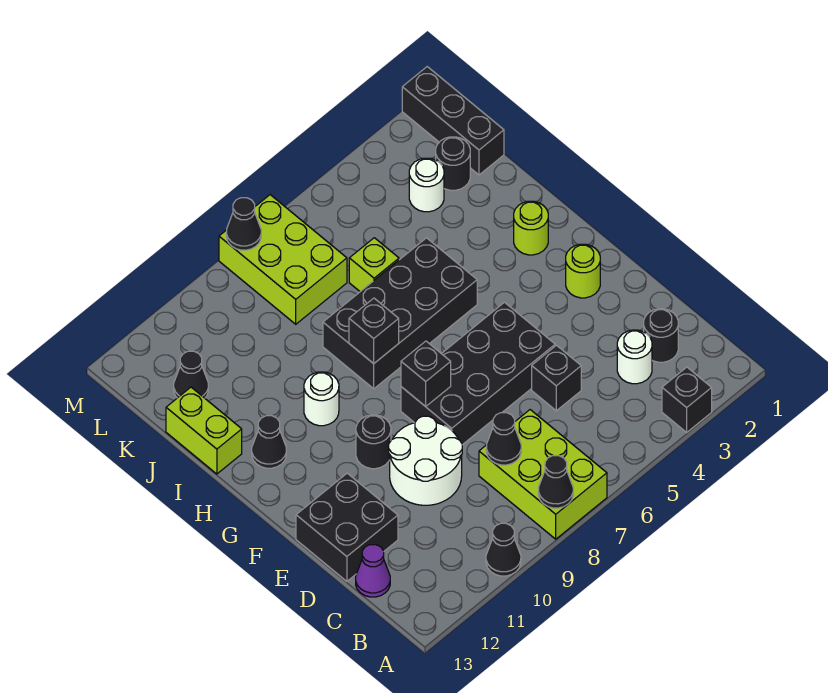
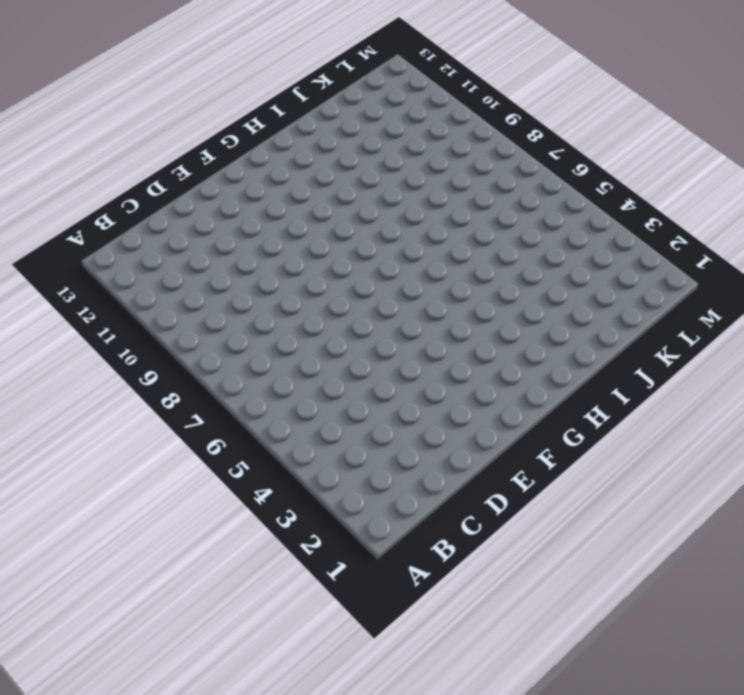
none -> black 1x1 brick [662,367,712,432]
none -> lime 2x3 brick [479,410,607,539]
none -> black 1x1 cone [486,523,521,576]

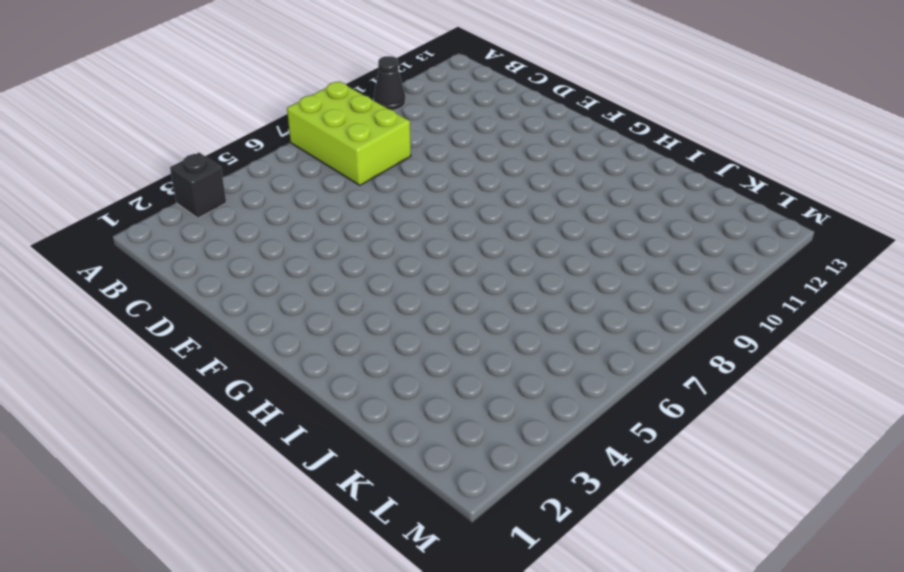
none -> black 1x1 round brick [644,309,678,362]
none -> white 1x1 round brick [617,330,652,384]
none -> purple 1x1 cone [356,545,390,597]

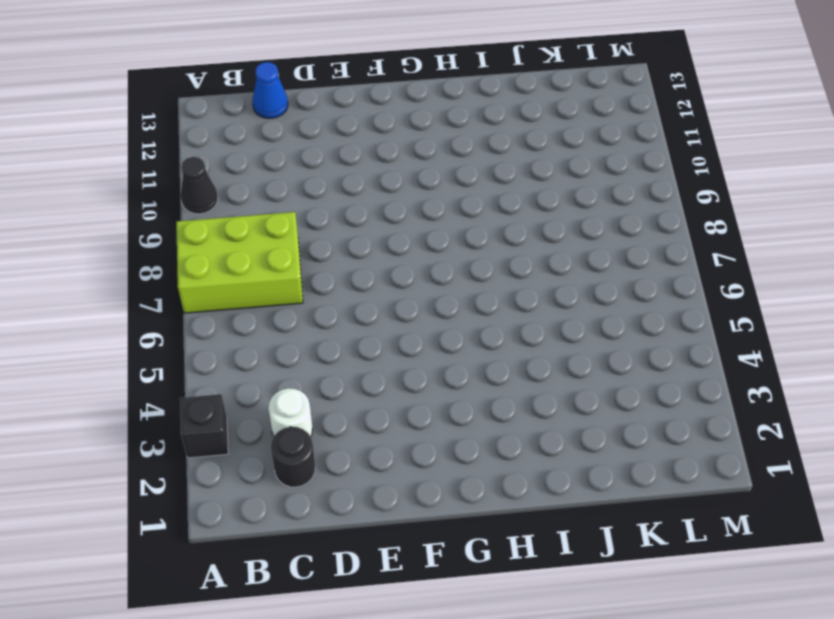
blue 1x1 cone [252,62,288,118] -> purple 1x1 cone [356,545,390,597]
none -> black 1x1 brick [532,345,581,411]
none -> white 2x2 round brick [389,416,462,505]
none -> black 2x2 brick [296,473,398,581]

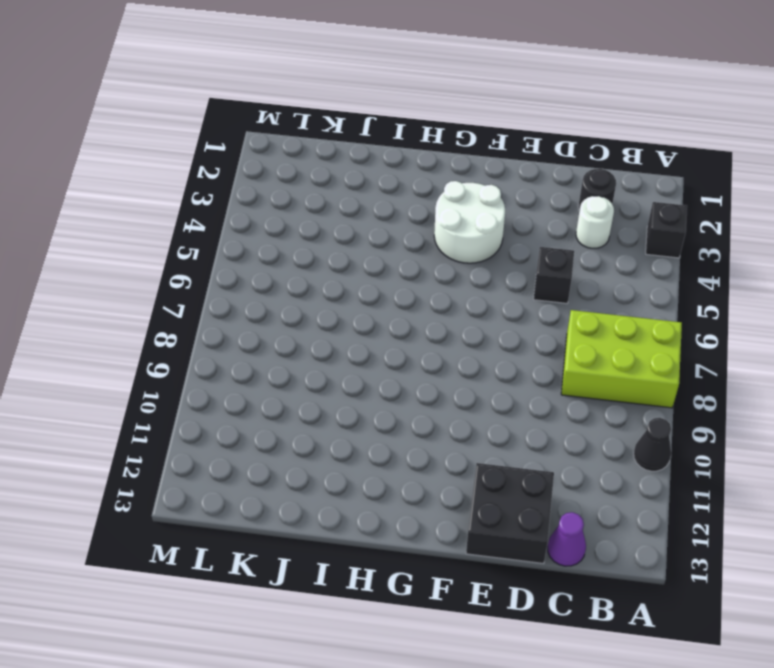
white 2x2 round brick [434,181,505,263] -> white 2x2 round brick moved to [389,416,462,505]
none -> black 2x4 brick [401,302,555,445]
none -> lime 1x1 round brick [566,244,600,298]
none -> black 1x1 round brick [356,415,391,469]

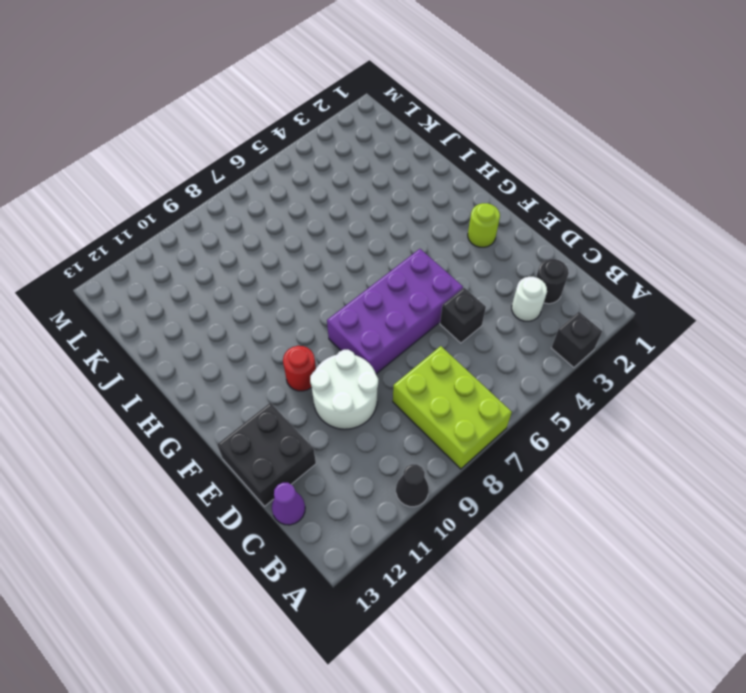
purple 2x4 brick [327,249,463,374] -> black 2x4 brick [401,302,555,445]
red 1x1 round brick [283,346,316,391] -> black 1x1 round brick [356,415,391,469]
none -> lime 1x1 round brick [514,201,548,255]
none -> black 2x4 brick [323,238,477,389]
none -> white 1x1 round brick [304,372,339,426]

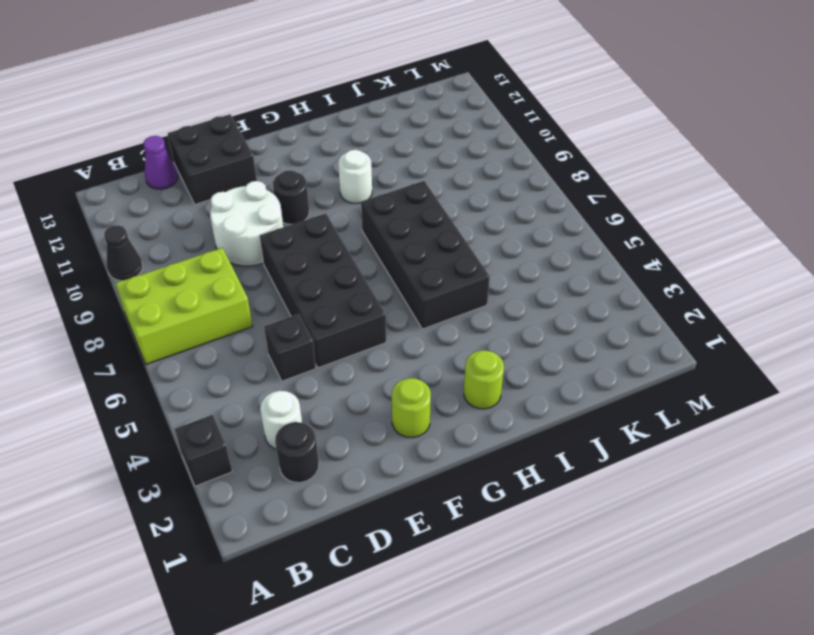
none -> black 1x1 cone [252,416,286,468]
none -> lime 1x2 brick [166,387,242,474]
none -> lime 1x1 brick [349,238,399,292]

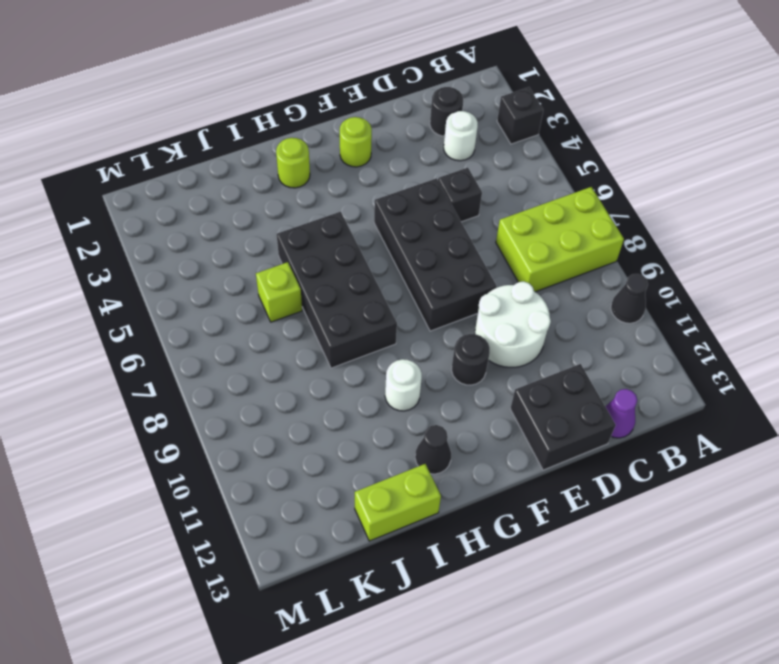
none -> black 1x3 brick [402,67,504,175]
none -> black 1x1 round brick [436,137,470,190]
none -> white 1x1 round brick [409,158,444,212]

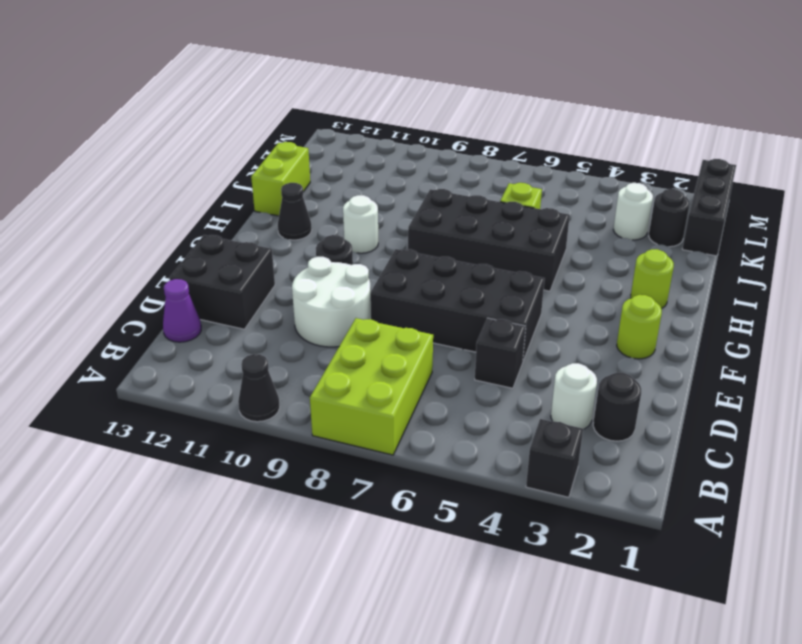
none -> lime 2x3 brick [219,195,347,324]
none -> black 1x1 cone [174,351,208,398]
none -> black 1x1 cone [538,456,573,508]

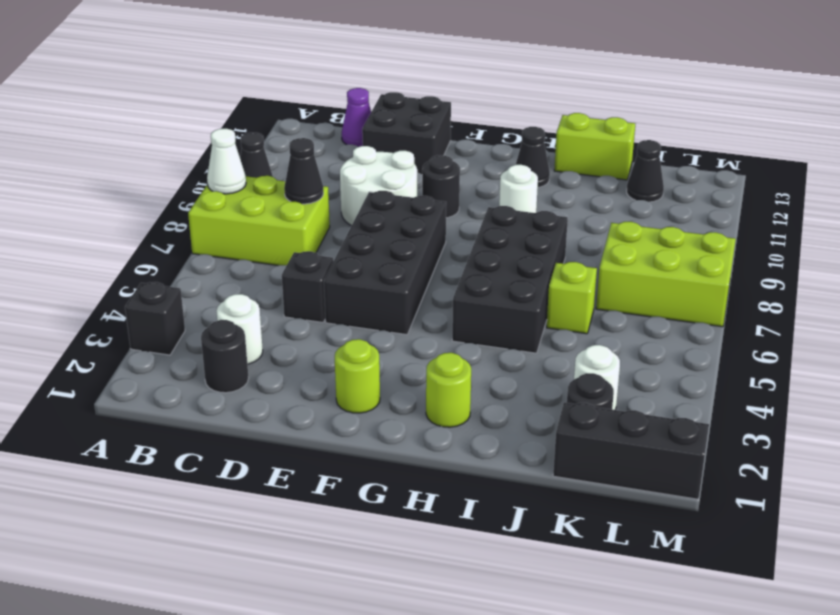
white 1x1 cone [207,129,246,194] -> black 1x1 cone [538,456,573,508]
none -> black 1x1 brick [401,341,451,407]
none -> black 1x1 brick [349,298,399,364]
none -> black 1x1 cone [226,198,261,250]

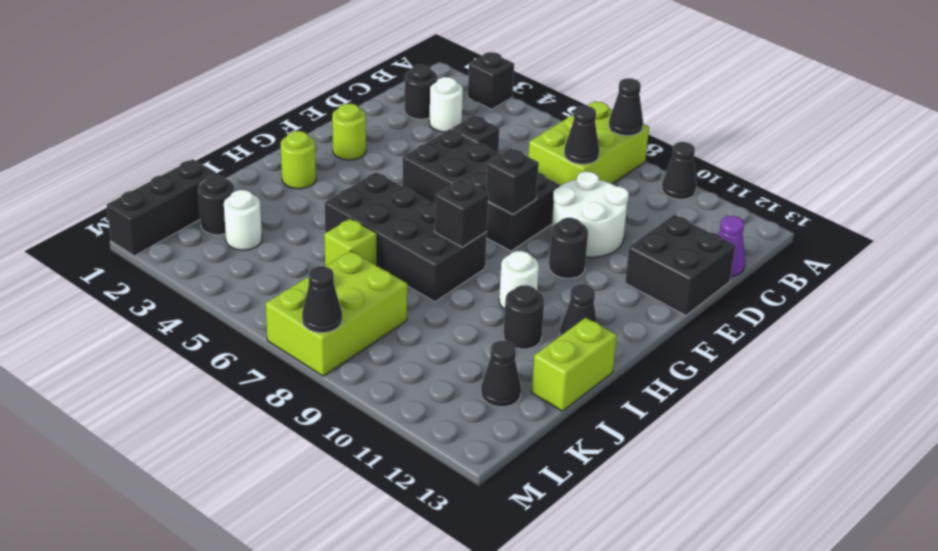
black 1x1 round brick [504,285,544,349] -> none

